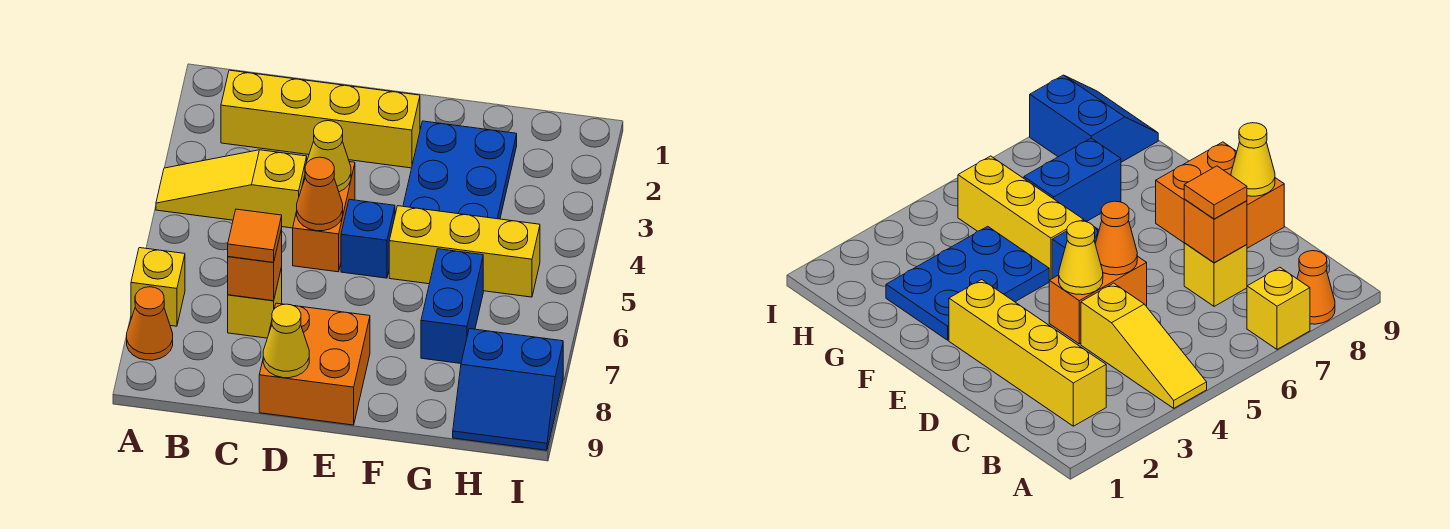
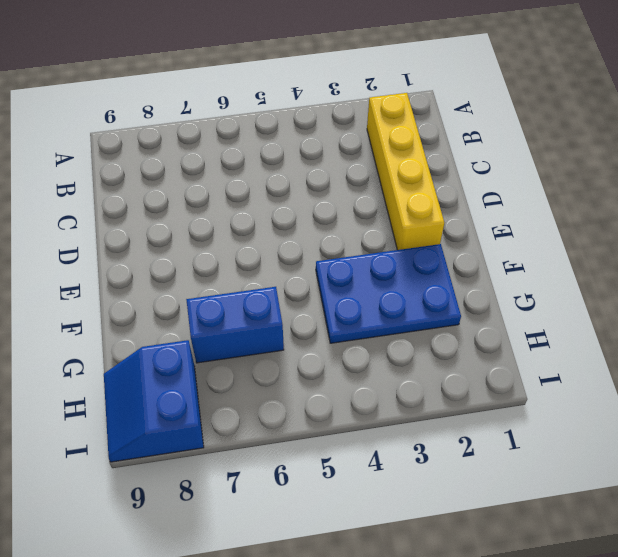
none -> yellow 1x3 slope [156,150,307,228]
none -> yellow 1x1 brick [131,248,185,326]
none -> orange 1x1 cone [127,287,173,360]

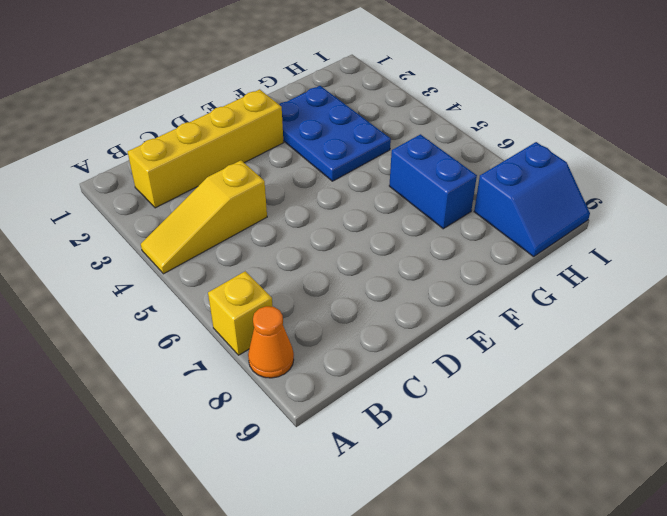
none -> yellow 1x1 brick [228,267,282,338]
none -> orange 1x2 brick [293,162,355,272]
none -> orange 2x2 brick [259,303,370,425]

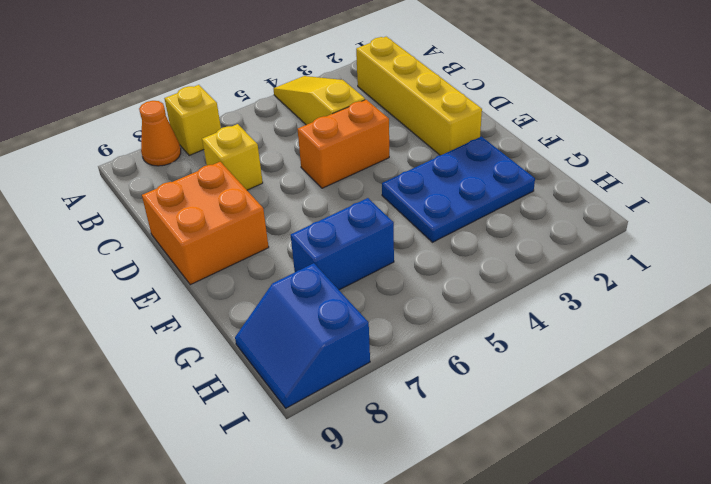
none -> blue 1x1 brick [341,199,395,278]
none -> yellow 1x3 brick [389,206,540,297]
none -> orange 1x1 brick [228,229,282,301]

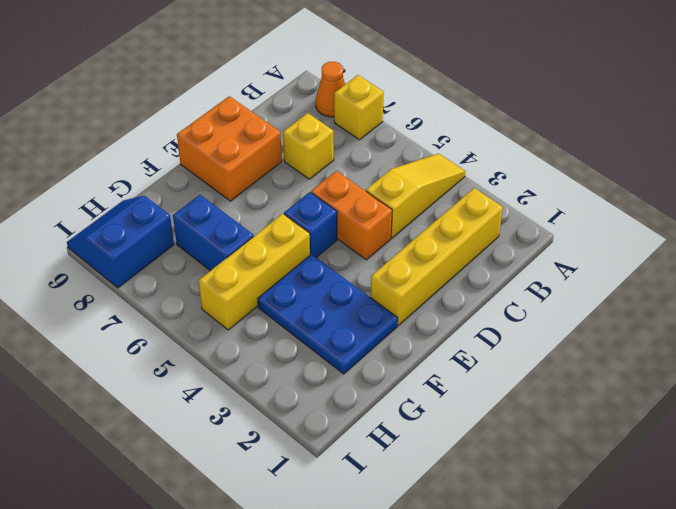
none -> orange 1x1 brick [228,229,282,301]
none -> yellow 1x1 cone [307,121,351,192]
none -> orange 1x1 cone [297,157,343,231]

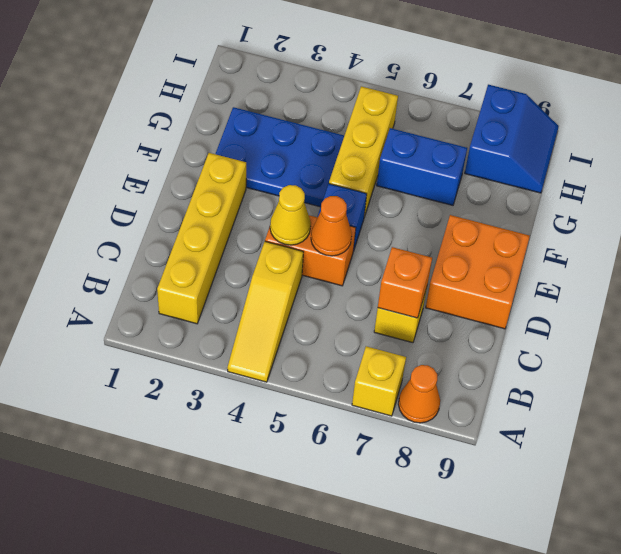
none -> yellow 1x1 cone [263,304,309,378]
none -> orange 1x1 tile [228,209,282,262]

